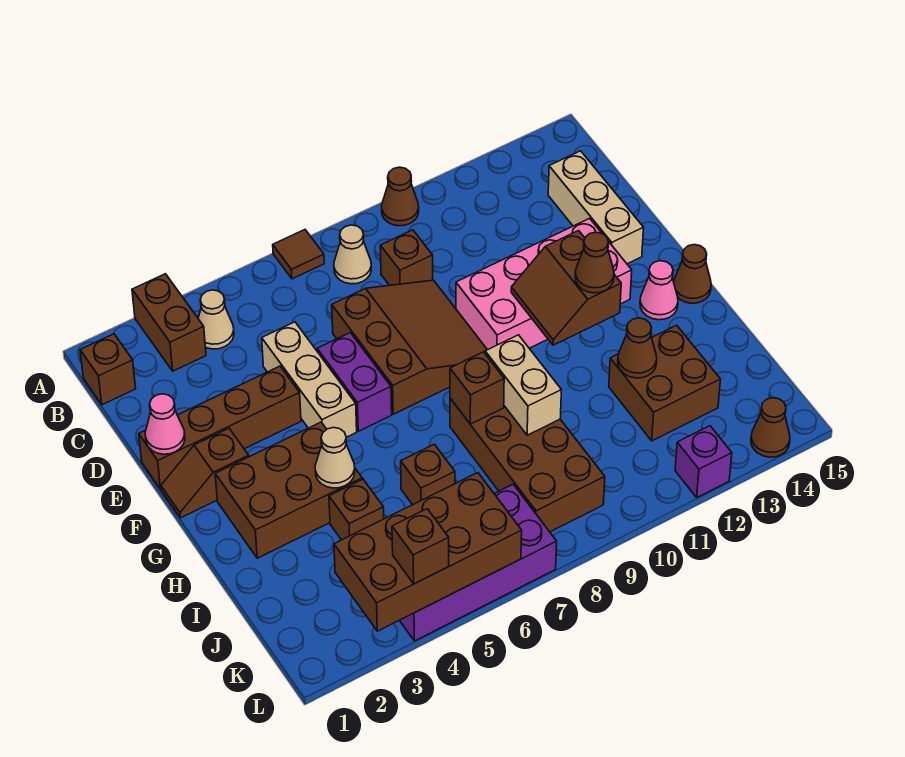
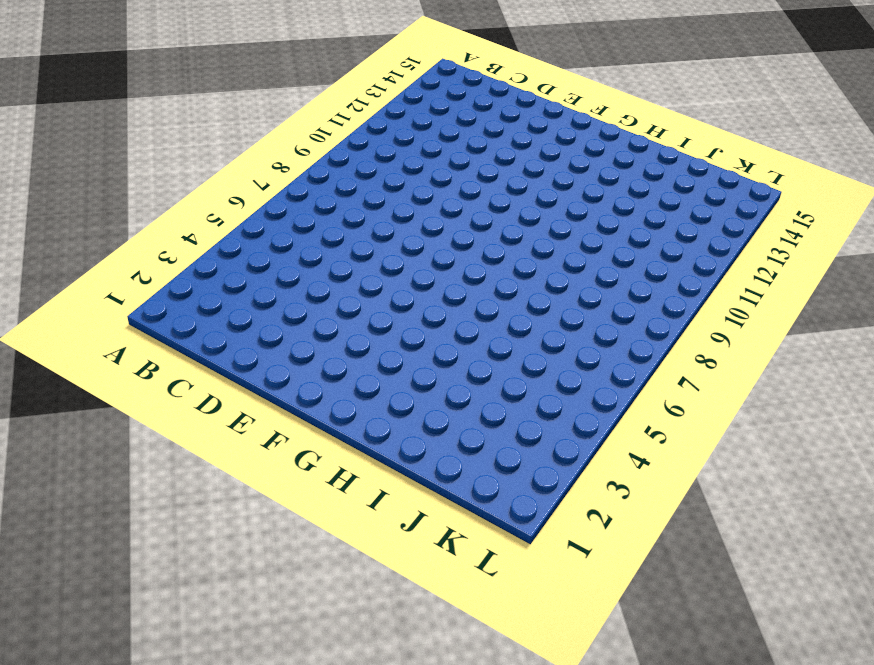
none -> brown 1x2 brick [132,274,206,371]
none -> brown 1x1 tile [273,230,324,279]
none -> brown 1x1 cone [382,167,419,226]
none -> brown 1x1 brick [80,334,136,405]

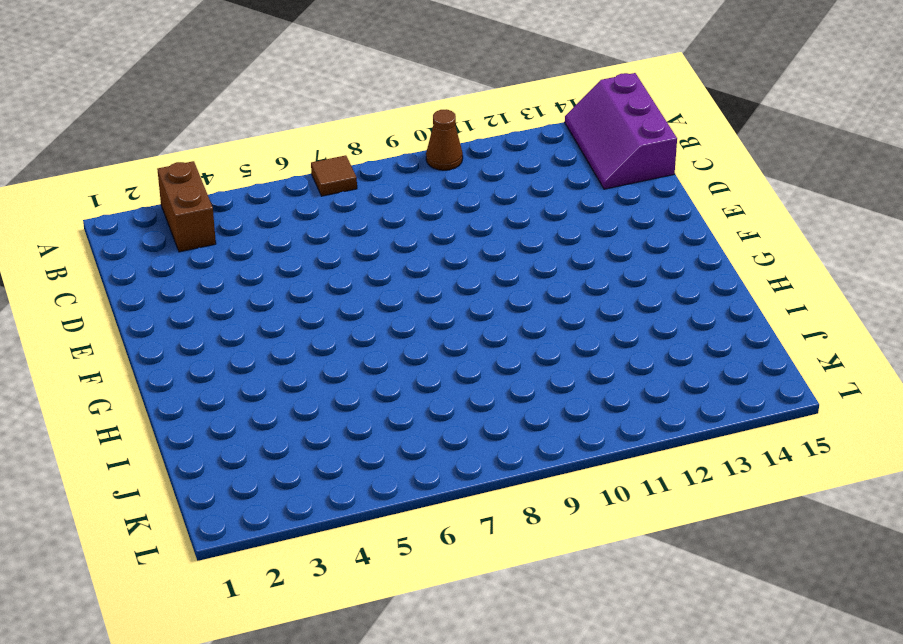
purple 2x3 slope [565,73,677,189] -> tan 1x3 brick [548,151,644,264]
none -> brown 1x1 brick [80,334,136,405]
none -> tan 1x1 cone [198,290,234,349]
none -> tan 1x1 cone [334,225,371,284]
none -> brown 1x1 brick [380,230,433,285]

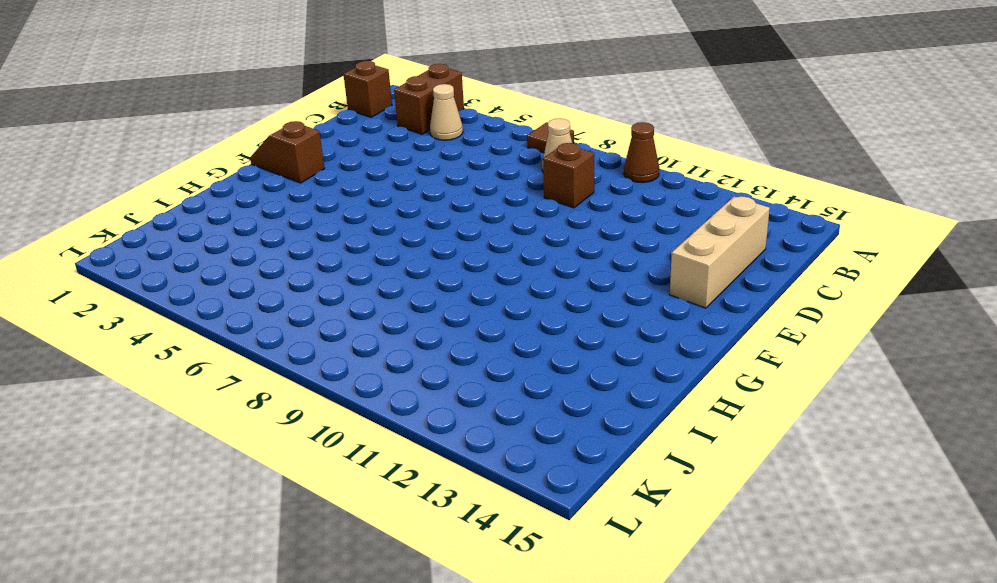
none -> tan 1x3 brick [262,322,357,437]
none -> brown 3x3 slope [332,280,487,414]
none -> brown 1x4 brick [139,366,301,489]
none -> purple 1x2 brick [317,333,392,431]

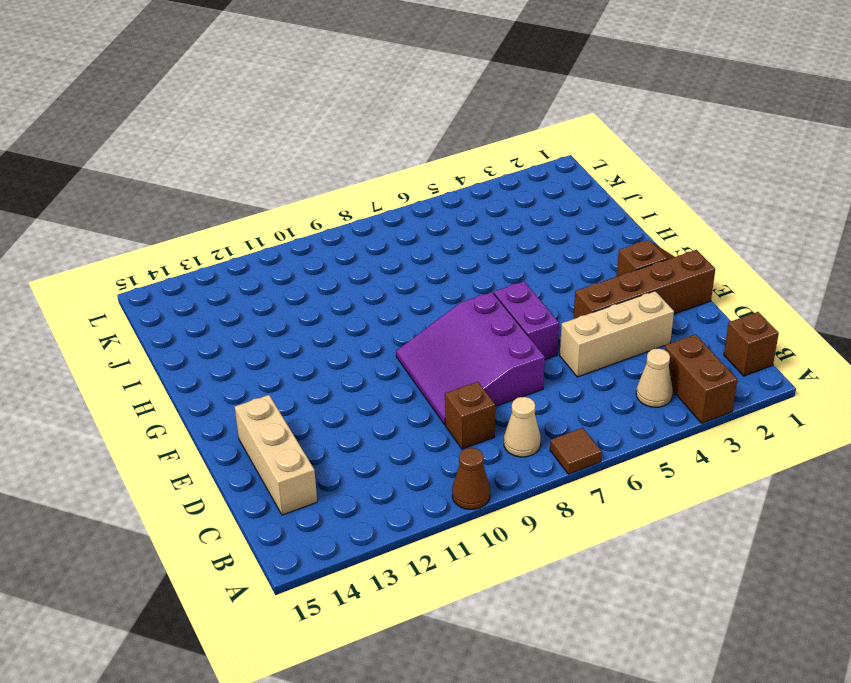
tan 1x3 brick [560,291,674,377] -> tan 1x3 brick turned to [262,322,357,437]
purple 3x3 slope [396,292,545,424] -> brown 3x3 slope [332,280,487,414]
none -> pink 2x4 brick [456,218,632,350]
none -> brown 2x3 brick [215,422,362,558]
none -> pink 1x1 cone [640,261,678,320]
none -> brown 1x1 cone [674,245,711,303]

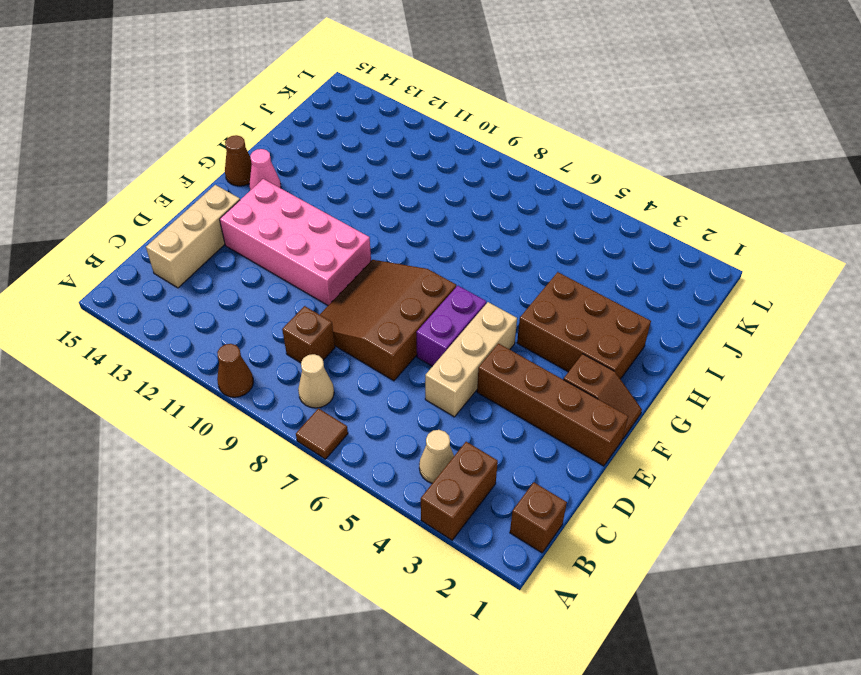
none -> brown 2x4 brick [450,398,605,532]
none -> brown 1x1 brick [329,479,384,540]
none -> brown 1x1 brick [401,444,455,505]
none -> brown 2x2 brick [609,325,720,441]

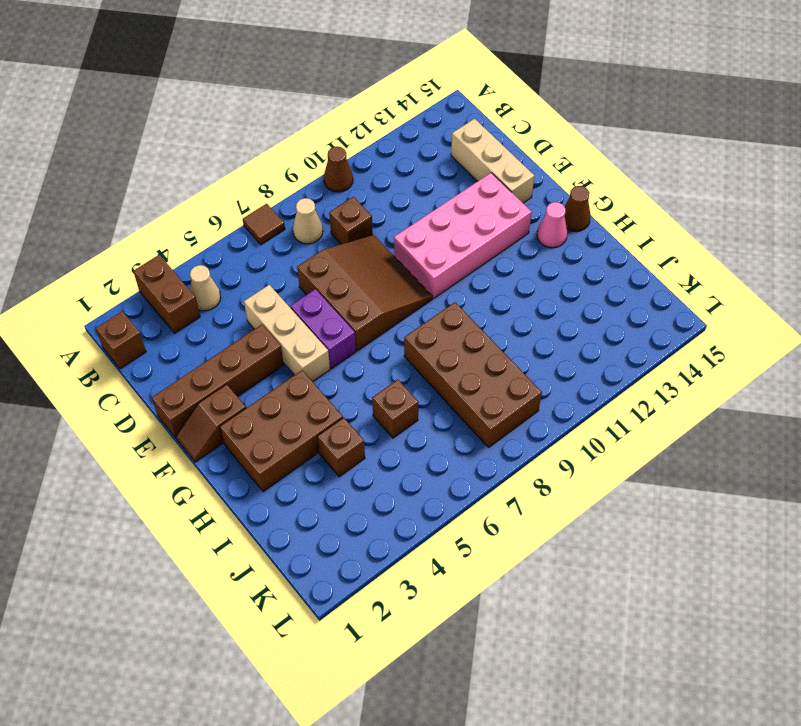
none -> brown 2x2 brick [609,325,720,441]
none -> purple 2x4 brick [400,484,557,641]
none -> purple 1x1 brick [675,426,732,497]
none -> brown 1x1 cone [751,398,790,457]

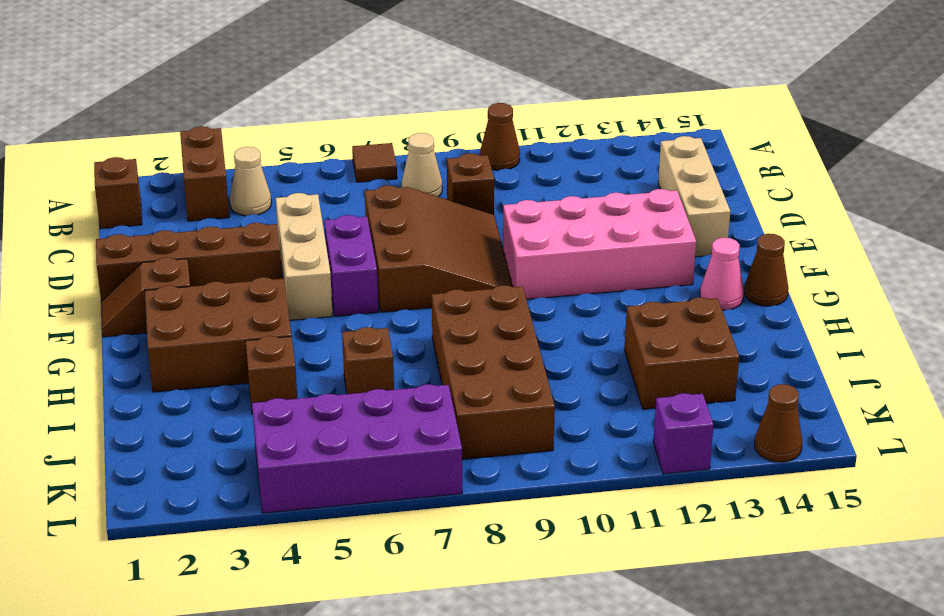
none -> pink 1x1 cone [145,394,185,454]
none -> brown 2x2 slope [511,231,621,345]
none -> tan 1x1 cone [315,427,355,488]
none -> brown 1x1 brick [450,352,504,424]

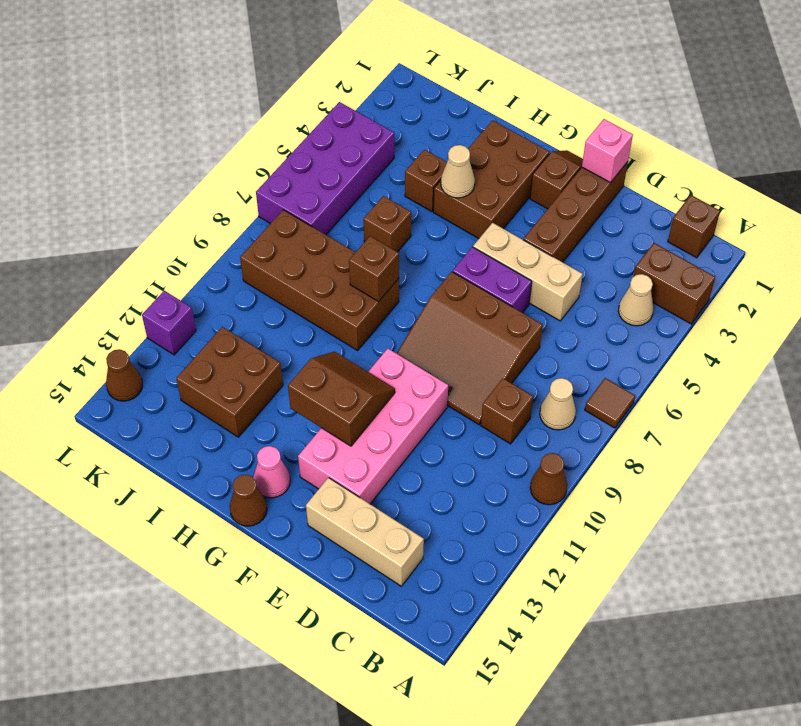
pink 1x1 brick [582,119,633,183] -> pink 1x1 cone [145,394,185,454]
none -> tan 1x2 brick [485,335,561,435]
none -> brown 1x1 cone [618,318,657,378]
none -> brown 2x4 brick [334,473,522,631]
none -> brown 1x1 cone [575,232,614,293]

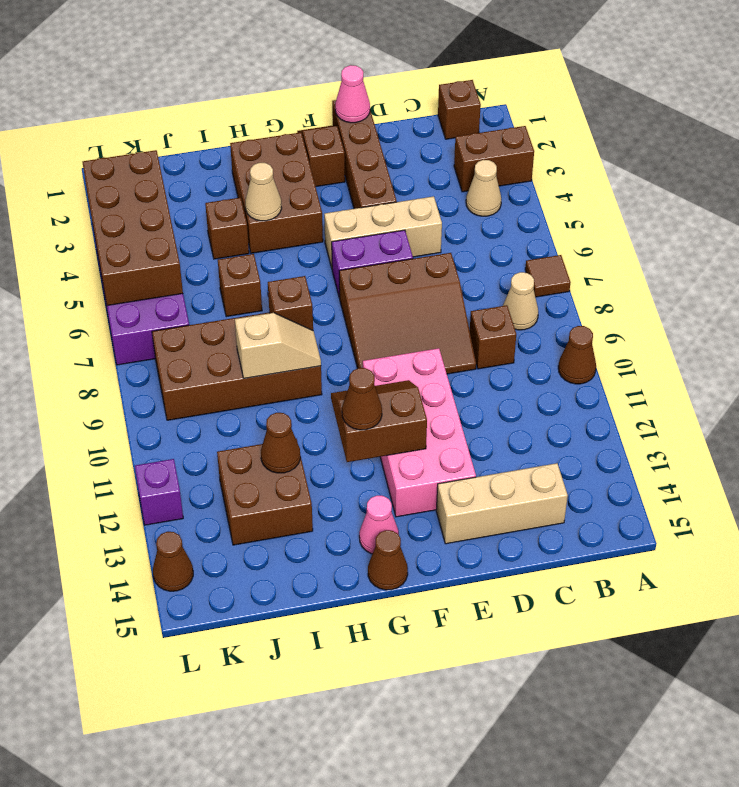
tan 1x2 slope [235,313,321,378] -> tan 1x2 brick [485,335,561,435]
none -> brown 1x1 brick [392,509,449,584]

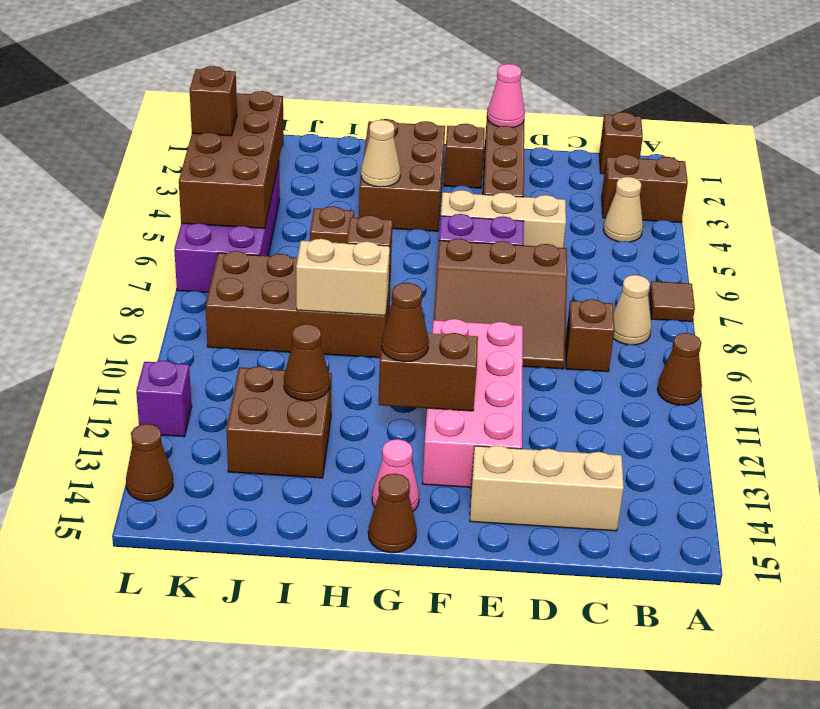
none -> brown 1x1 brick [329,479,384,540]

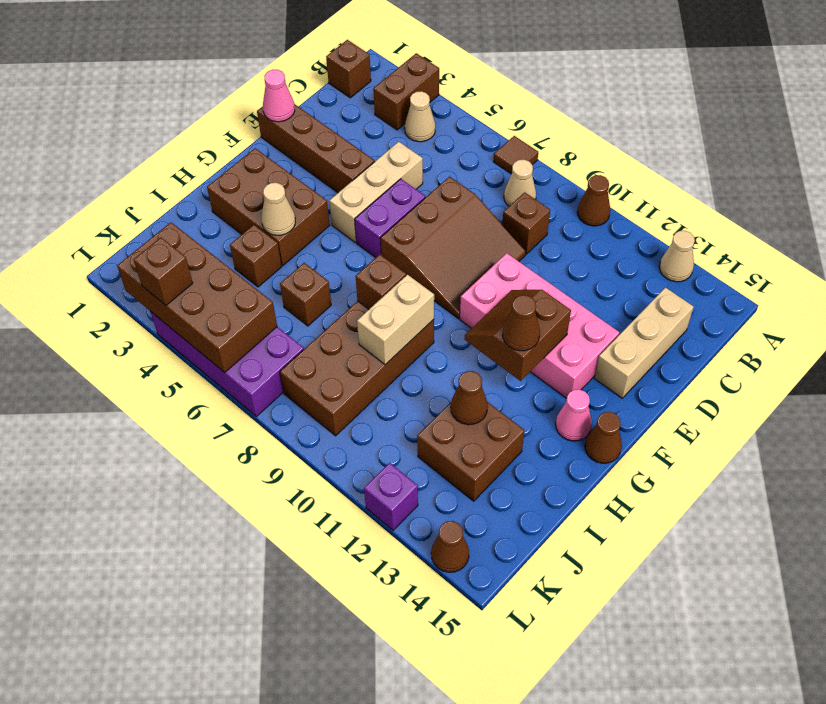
tan 1x1 cone [659,231,695,282] -> none
none -> brown 1x2 slope [161,428,249,518]

